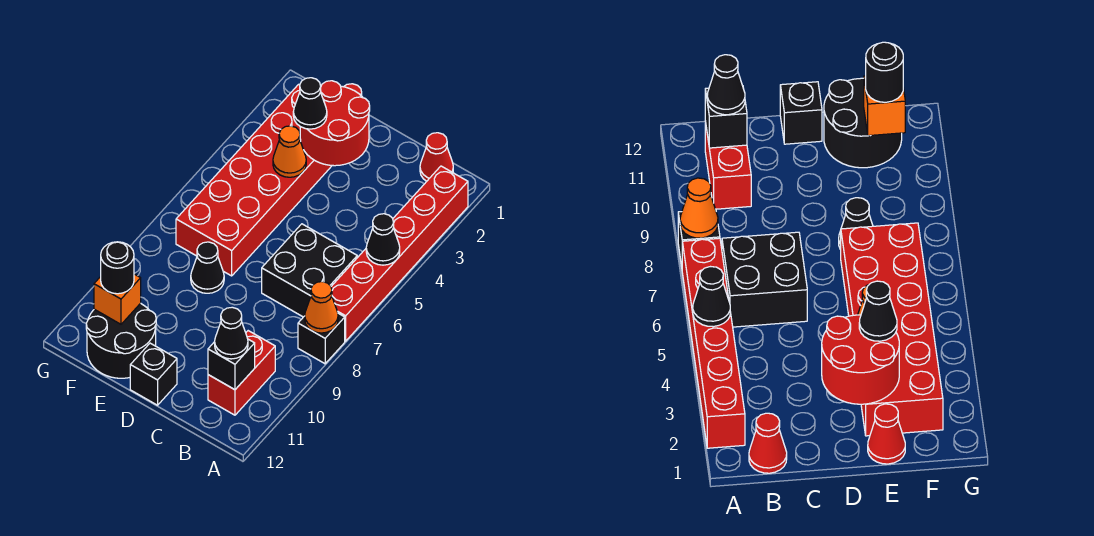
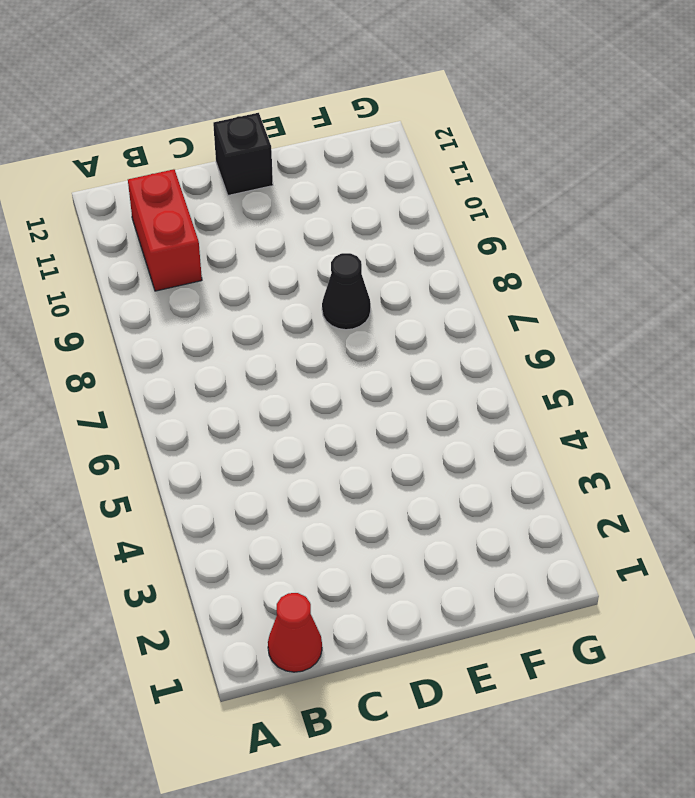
none -> red 1x6 brick [331,166,468,341]
none -> black 1x1 brick [298,313,345,364]
none -> black 2x2 brick [262,224,357,317]

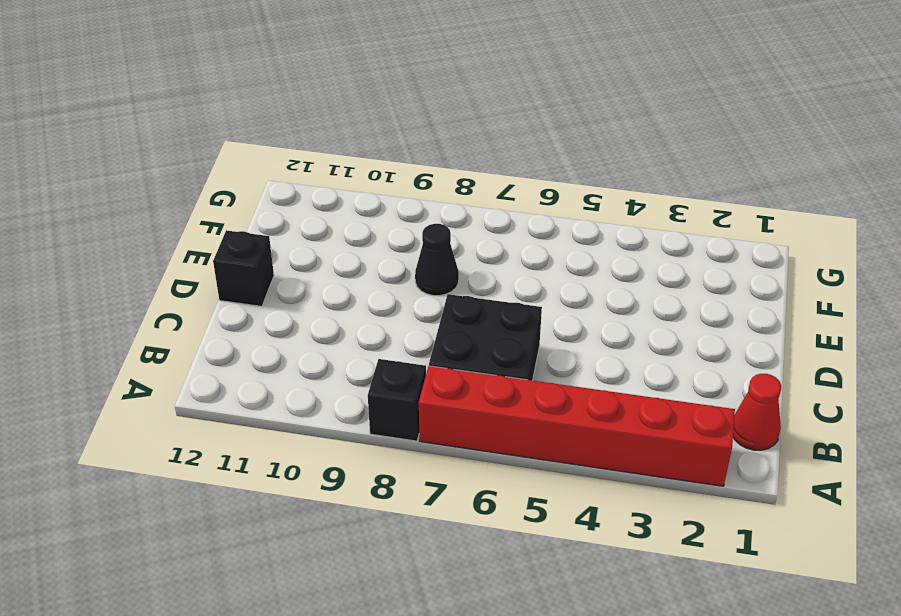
none -> red 1x2 brick [208,331,275,415]
none -> red 1x1 cone [868,404,905,464]
none -> red 2x6 brick [176,85,332,276]

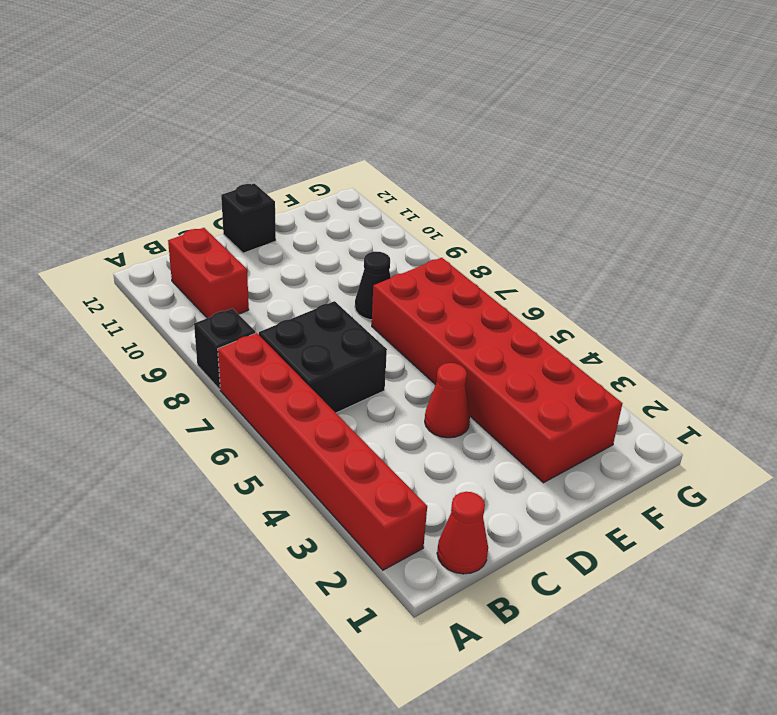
red 1x1 cone [425,363,470,438] -> red 1x1 cone moved to [868,404,905,464]
none -> black 2x2 round brick [86,303,156,378]
none -> black 1x1 cone [366,214,400,265]
none -> orange 1x1 cone [305,282,338,333]

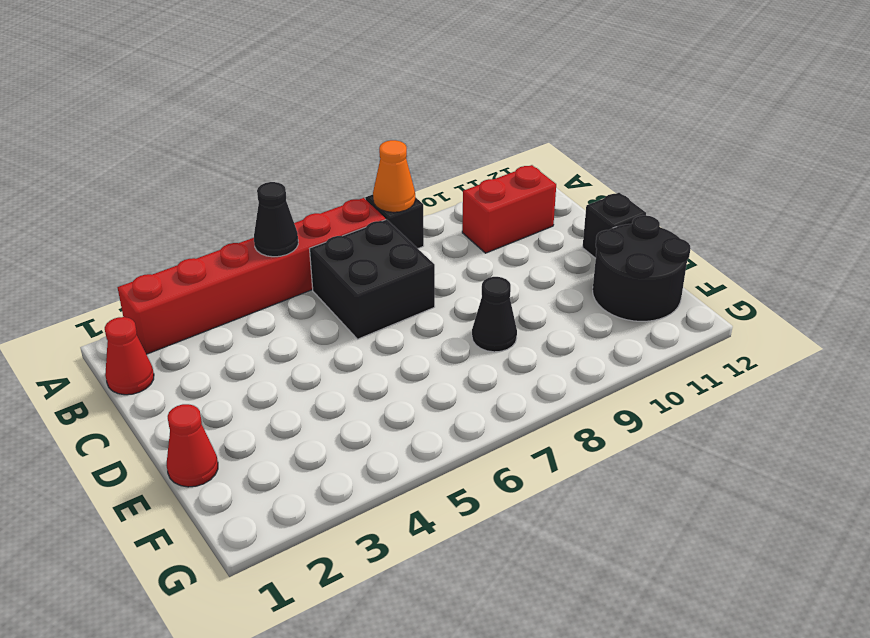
none -> red 2x6 brick [176,85,332,276]
none -> black 1x1 brick [208,339,255,390]
none -> red 2x2 round brick [300,81,370,166]

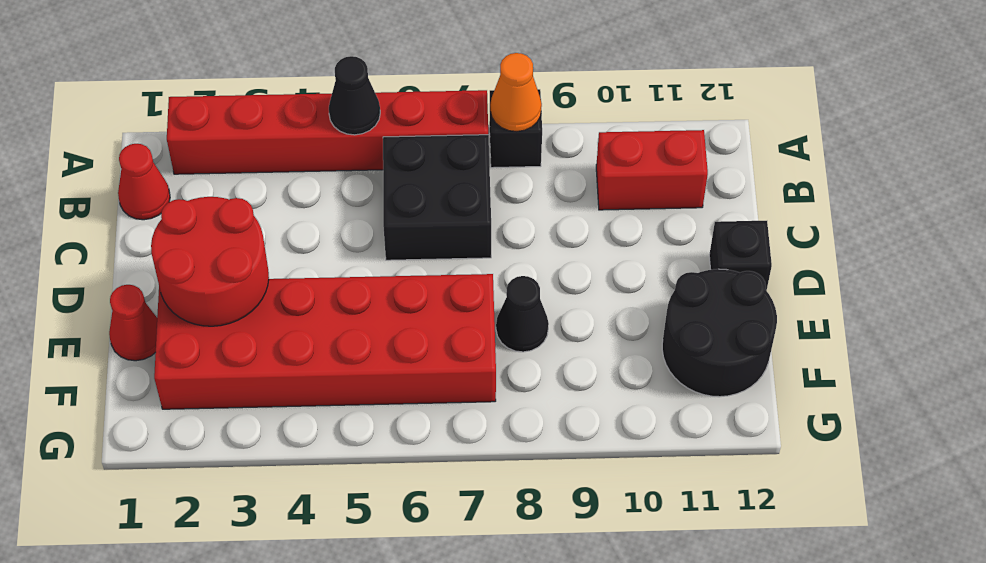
none -> black 1x1 brick [208,339,255,390]
none -> orange 1x1 cone [273,126,306,177]
none -> orange 1x1 brick [94,274,141,324]

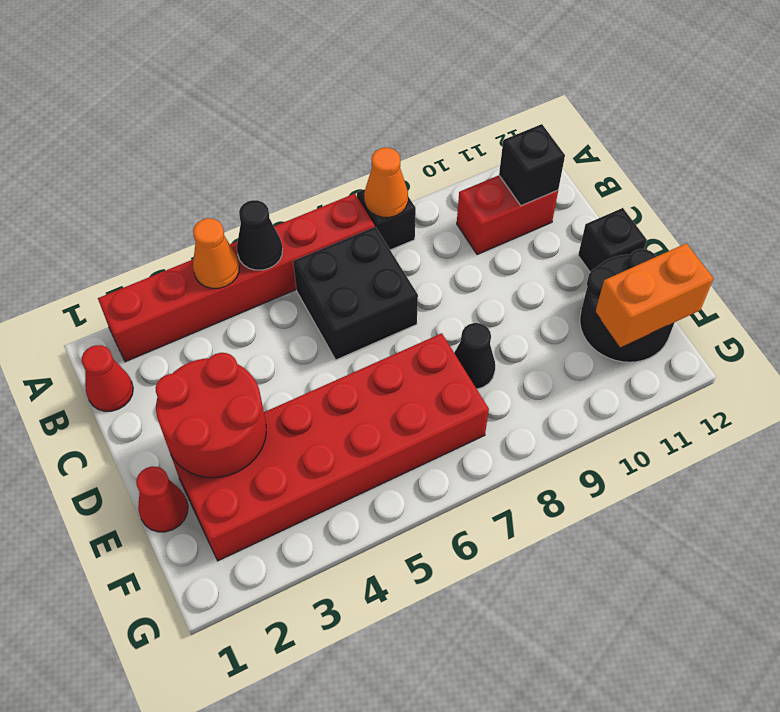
orange 1x1 cone [193,218,239,288] -> orange 1x1 cone moved to [273,126,306,177]
orange 1x2 brick [595,243,713,347] -> orange 1x1 brick [94,274,141,324]
none -> black 1x1 cone [215,307,248,359]
none -> black 1x1 cone [293,78,327,129]
none -> black 1x1 round brick [101,242,134,294]

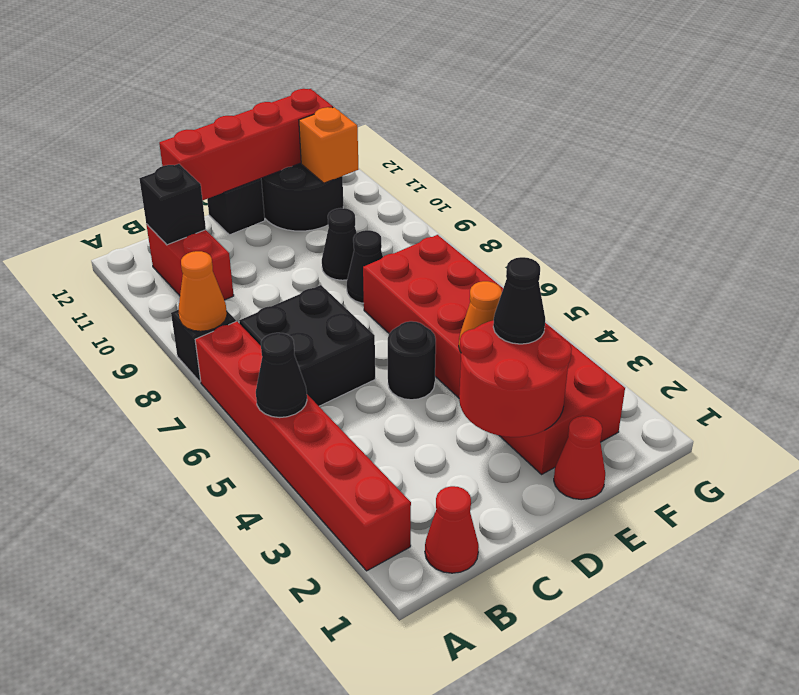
red 1x4 brick [159,89,333,200] -> none
black 1x1 round brick [388,321,436,400] -> black 1x1 round brick moved to [101,242,134,294]
black 1x1 cone [322,208,357,280] -> black 1x1 cone moved to [215,307,248,359]

